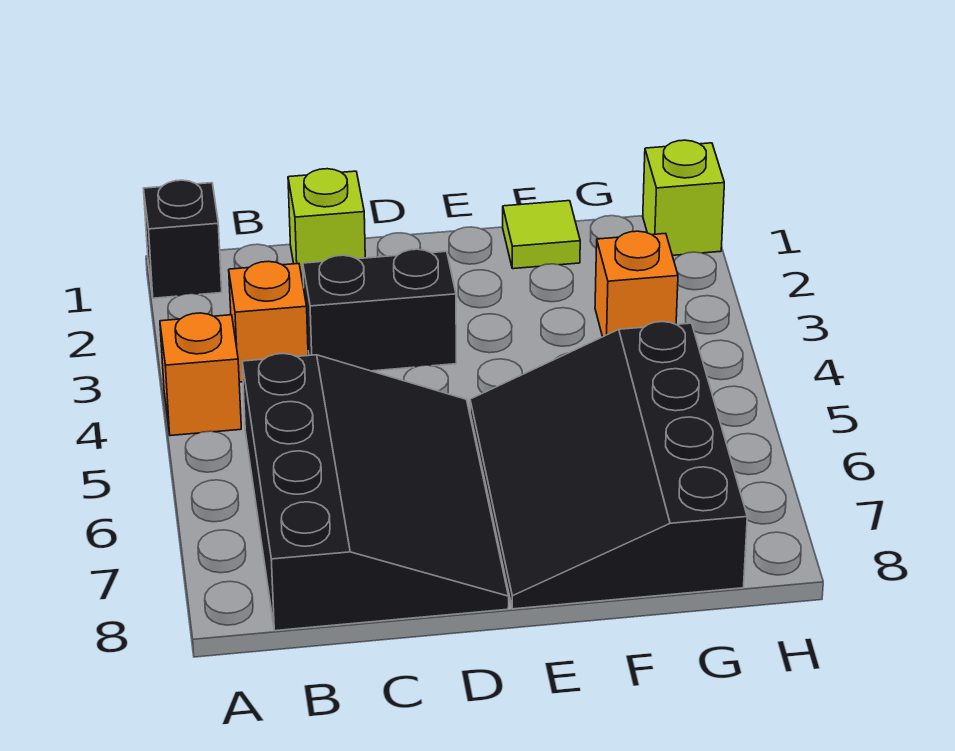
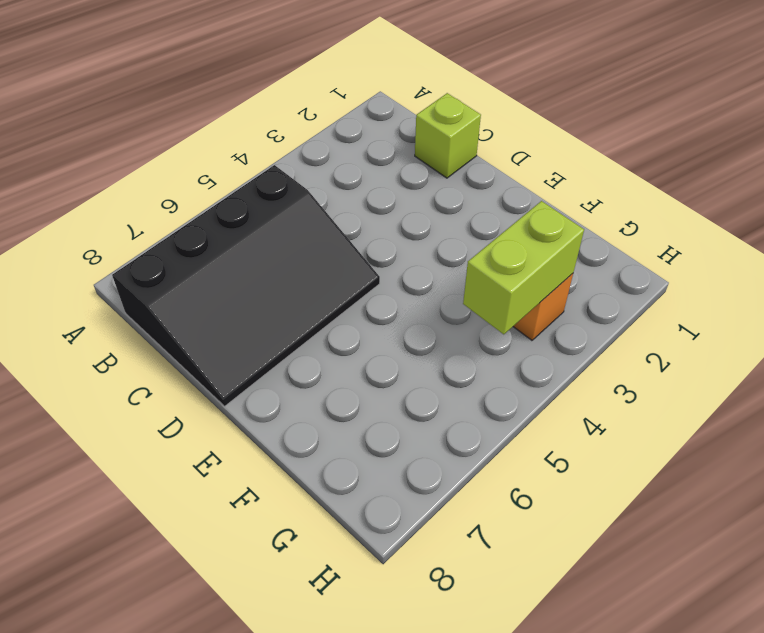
lime 1x2 brick [463,201,584,334] -> none
none -> black 1x1 brick [143,180,222,298]
none -> orange 1x1 brick [160,313,241,436]

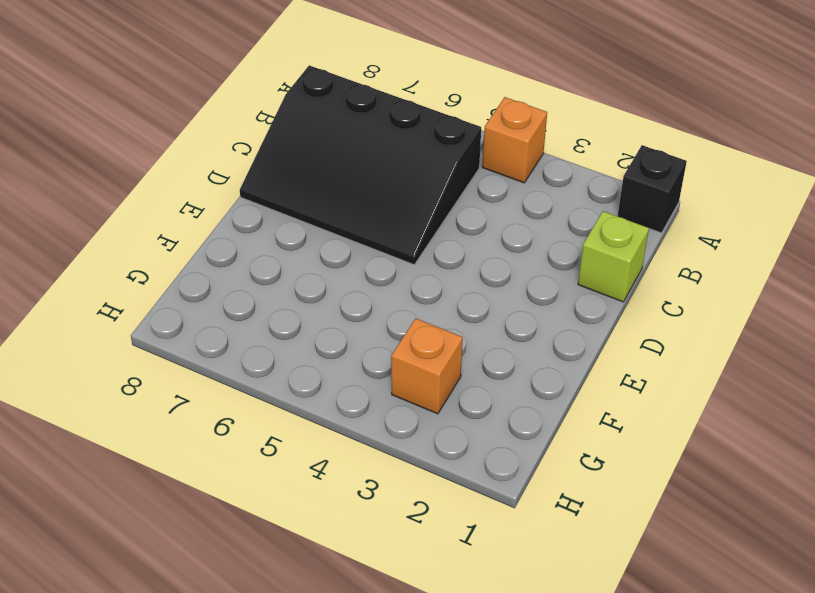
none -> orange 1x1 brick [229,261,308,382]
none -> black 1x2 brick [303,249,456,371]

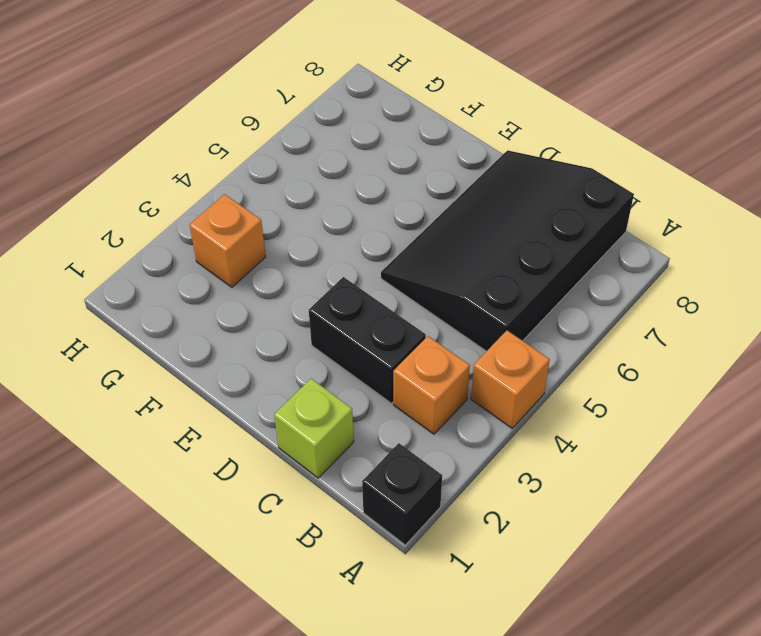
none -> black 3x4 slope [470,322,747,609]
none -> lime 1x1 tile [503,201,580,269]

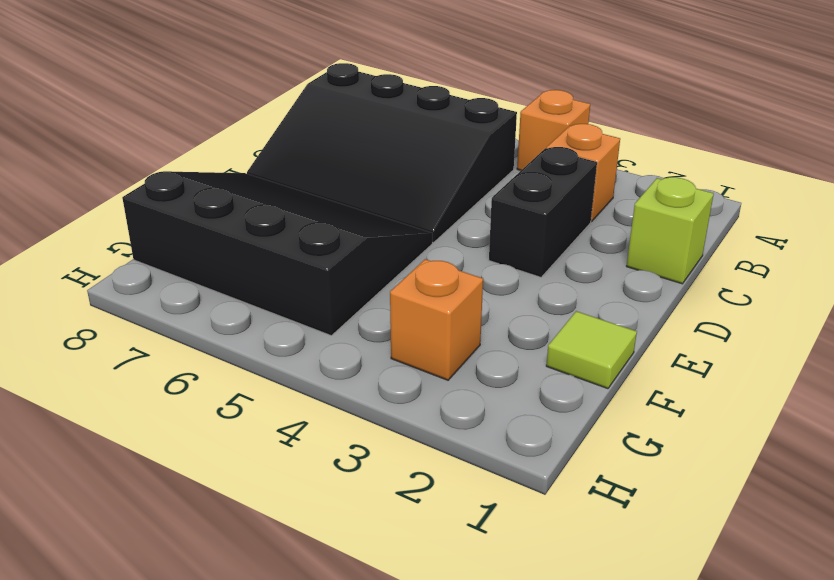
none -> black 1x1 brick [143,180,222,298]
none -> lime 1x1 brick [643,140,724,255]

